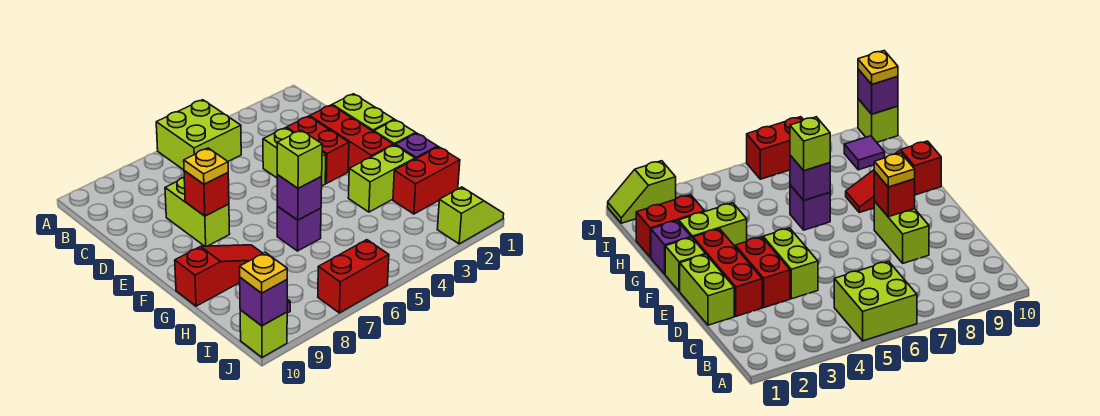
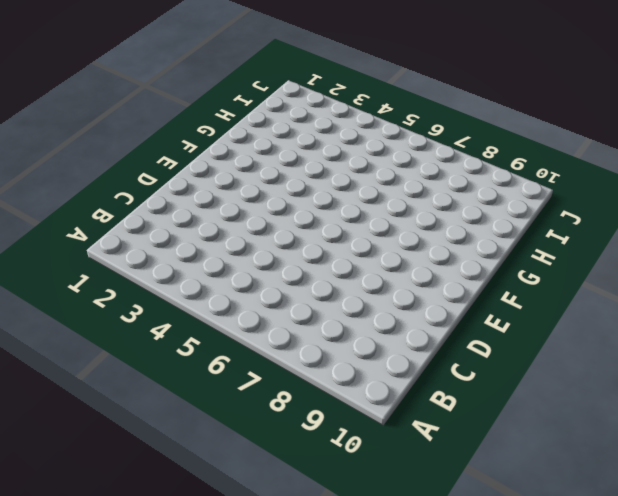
none -> lime 2x2 brick [156,100,241,170]
none -> lime 1x2 brick [332,94,394,132]
none -> red 1x3 brick [310,105,393,171]

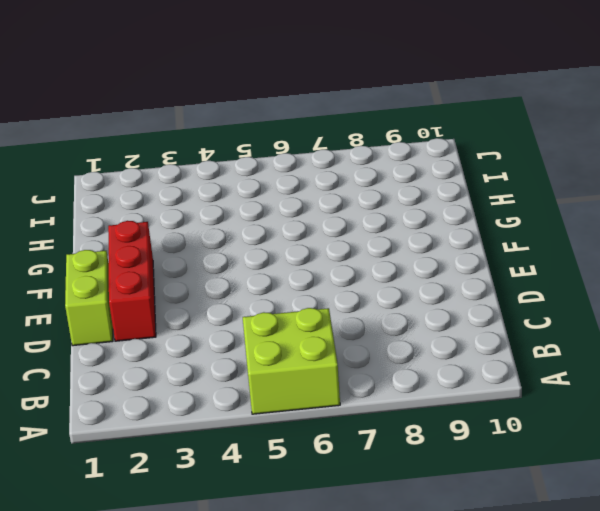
none -> red 1x2 brick [287,116,349,183]
none -> lime 1x2 brick [263,128,326,186]
none -> lime 1x2 brick [165,178,230,246]

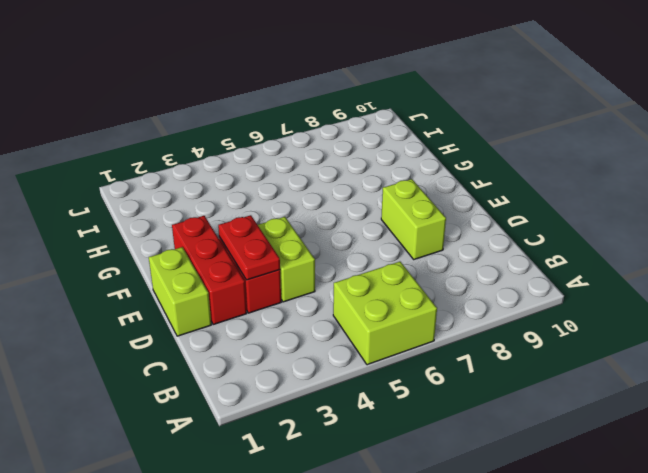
red 1x2 plate [218,215,280,280] -> none
none -> lime 1x1 brick [374,120,416,145]
none -> purple 1x1 brick [395,133,438,159]
none -> lime 1x2 brick [348,145,415,212]

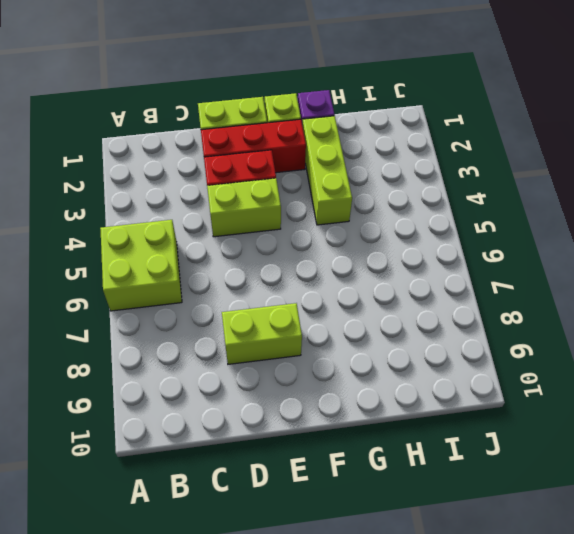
lime 1x3 brick [303,116,352,225] -> lime 1x2 brick [348,145,415,212]
none -> purple 1x1 brick [277,206,321,251]
none -> red 1x3 slope [175,245,263,306]
none -> red 1x2 brick [393,147,460,214]

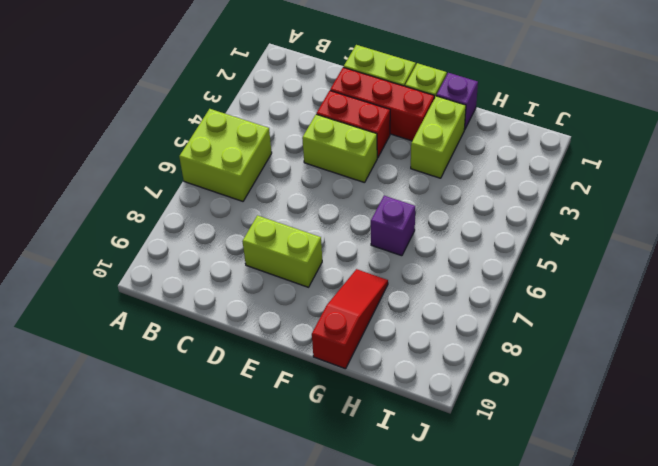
none -> red 1x2 brick [393,147,460,214]
none -> purple 1x1 tile [844,136,885,170]
none -> lime 1x2 slope [437,187,504,244]

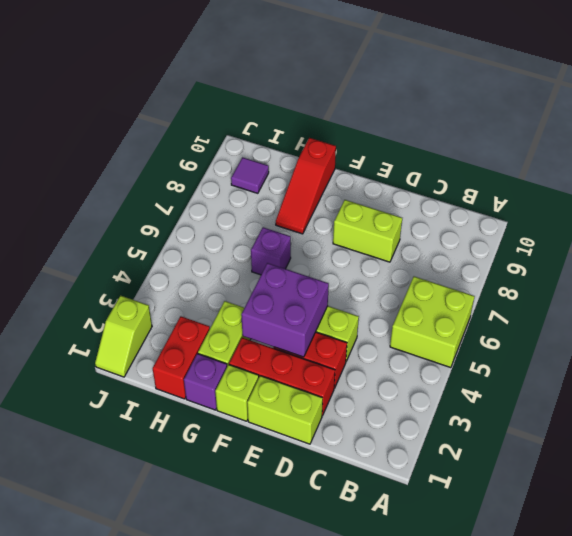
purple 2x2 brick [241,263,329,357] -> none
none -> red 1x2 brick [318,240,389,313]
none -> lime 1x1 brick [240,310,287,357]
none -> red 1x1 brick [184,171,229,216]

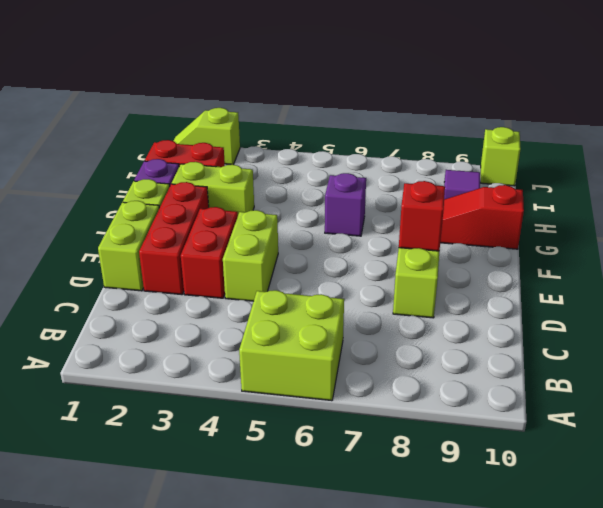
none -> red 1x2 brick [318,240,389,313]
none -> purple 1x1 brick [277,175,322,220]
none -> purple 1x1 brick [240,278,287,326]

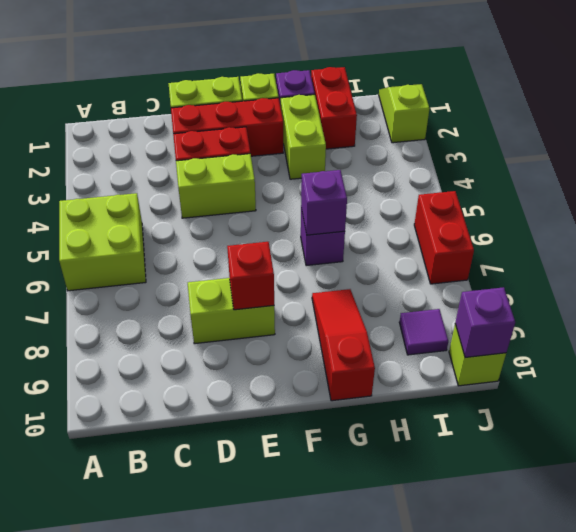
none -> yellow 1x1 plate [184,148,228,184]
none -> lime 1x1 brick [277,130,322,188]
none -> yellow 1x1 plate [240,252,287,293]

